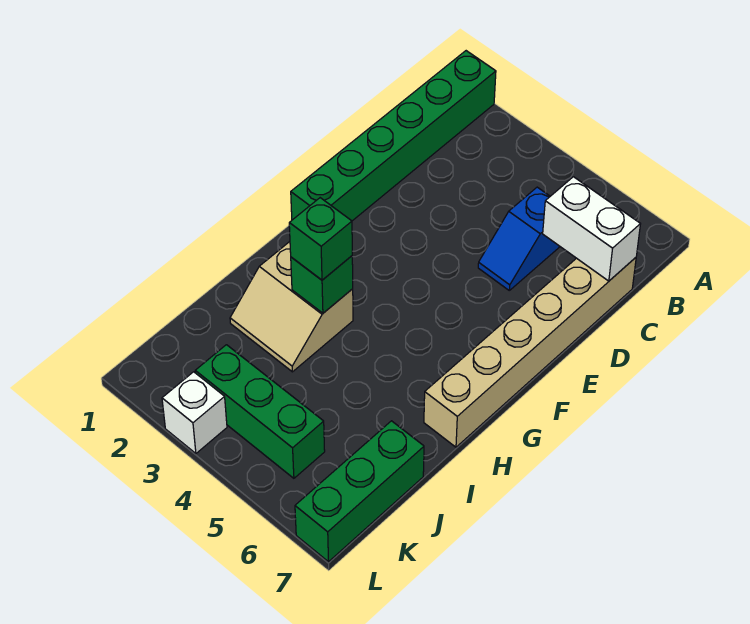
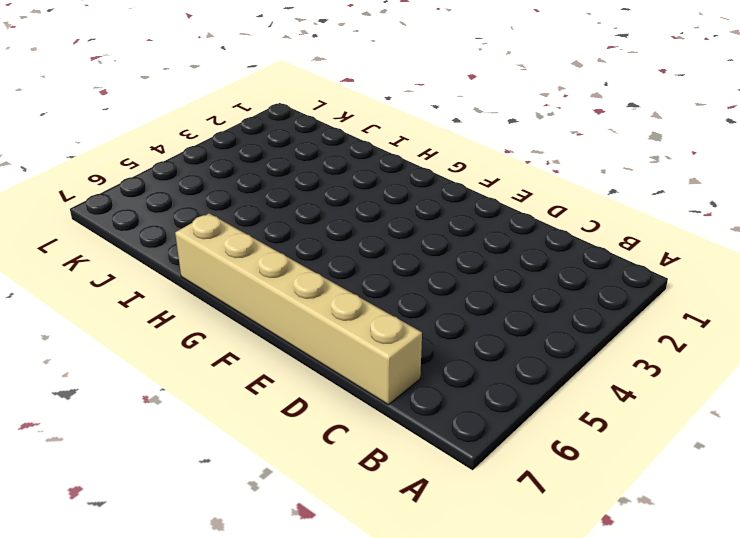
none -> green 1x6 brick [291,51,496,221]
none -> blue 1x2 slope [478,187,560,290]

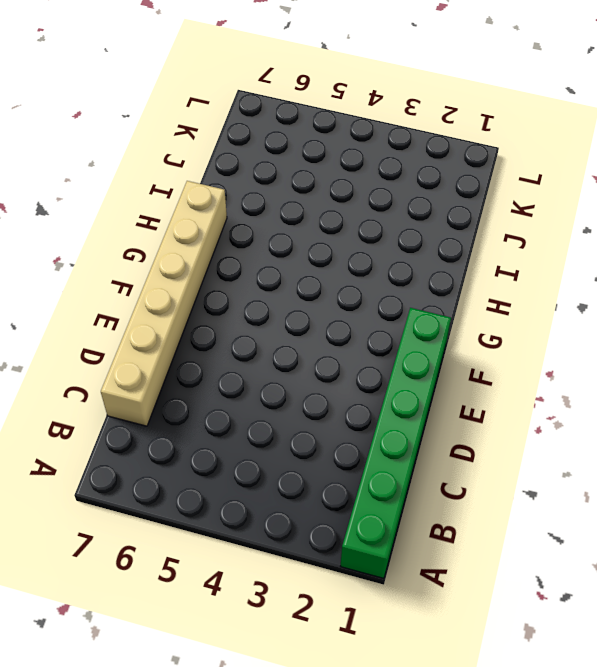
none -> blue 1x2 slope [478,187,560,290]
none -> tan 2x2 slope [230,242,353,372]

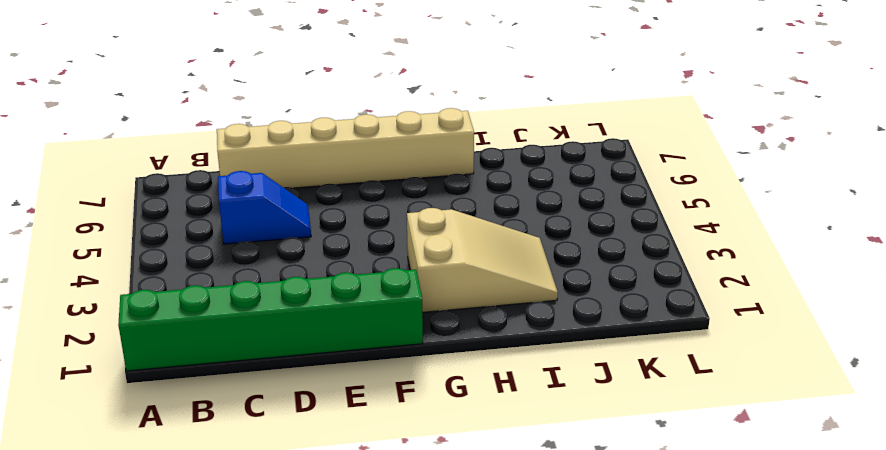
tan 2x3 slope [407,208,558,312] -> tan 2x2 slope [230,242,353,372]
none -> green 1x3 brick [295,421,424,562]
none -> green 1x3 brick [195,345,325,478]

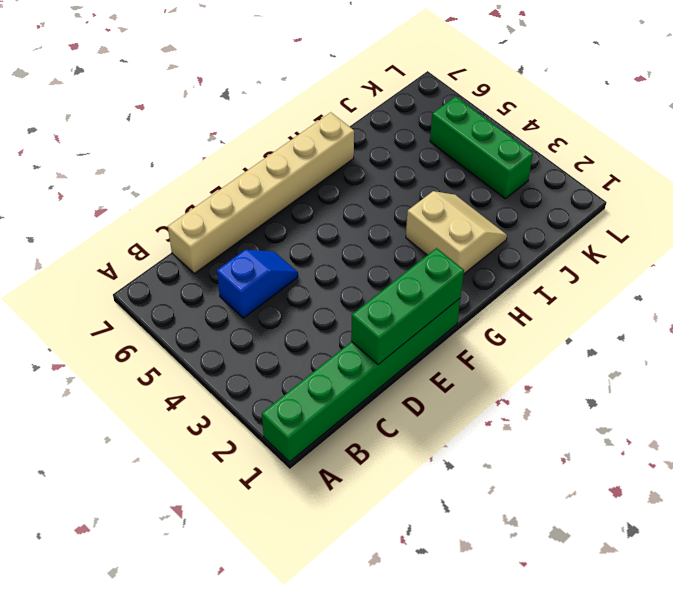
green 1x3 brick [351,248,464,365] -> green 1x3 brick moved to [295,421,424,562]
none -> white 1x1 brick [162,372,227,453]
none -> white 1x2 brick [543,177,640,281]

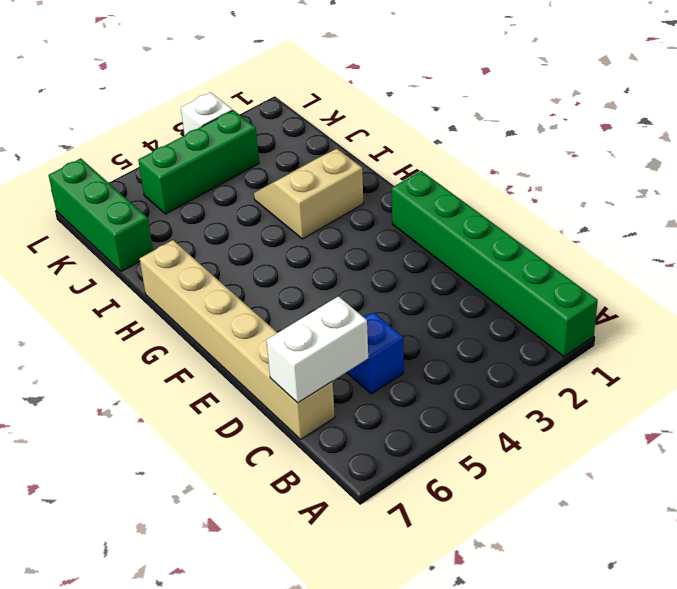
none -> green 1x1 brick [291,256,353,313]
none -> green 1x1 brick [289,198,352,280]

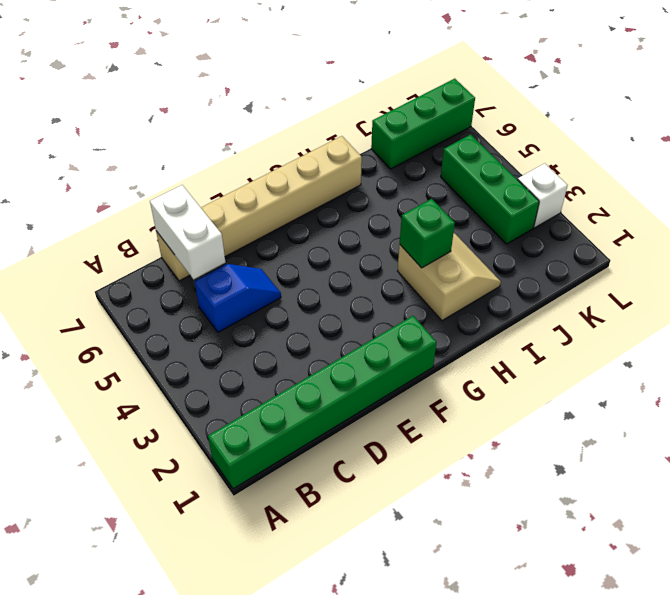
none -> green 1x1 brick [289,198,352,280]

